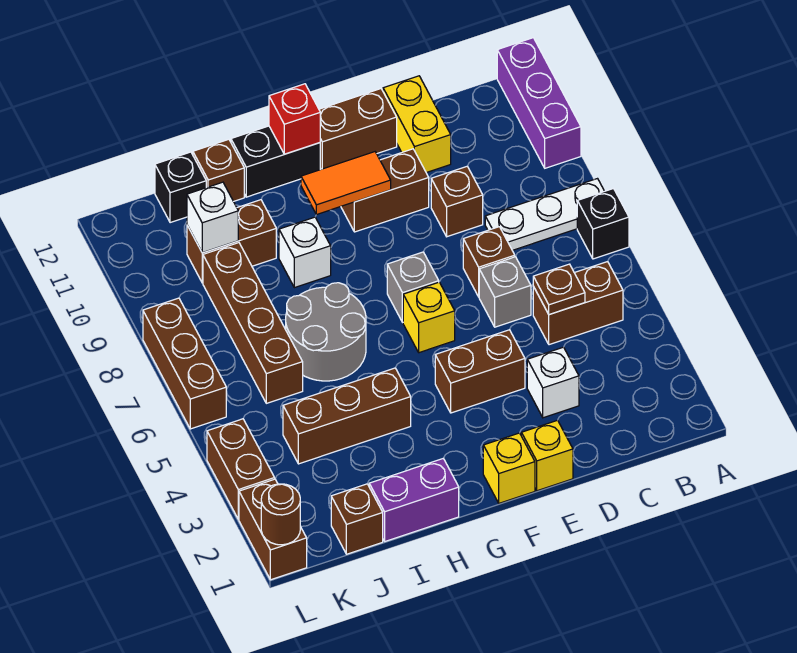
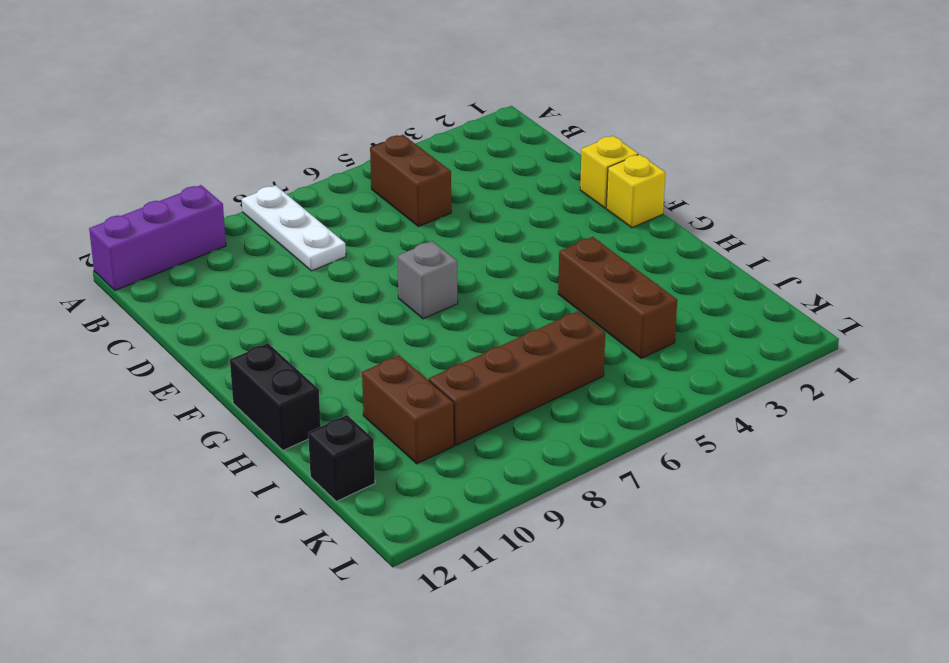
none -> black 1x1 brick [577,189,629,259]
none -> white 1x1 brick [527,347,579,418]
none -> grey 1x1 brick [479,257,531,327]
none -> brown 1x1 brick [463,227,515,297]

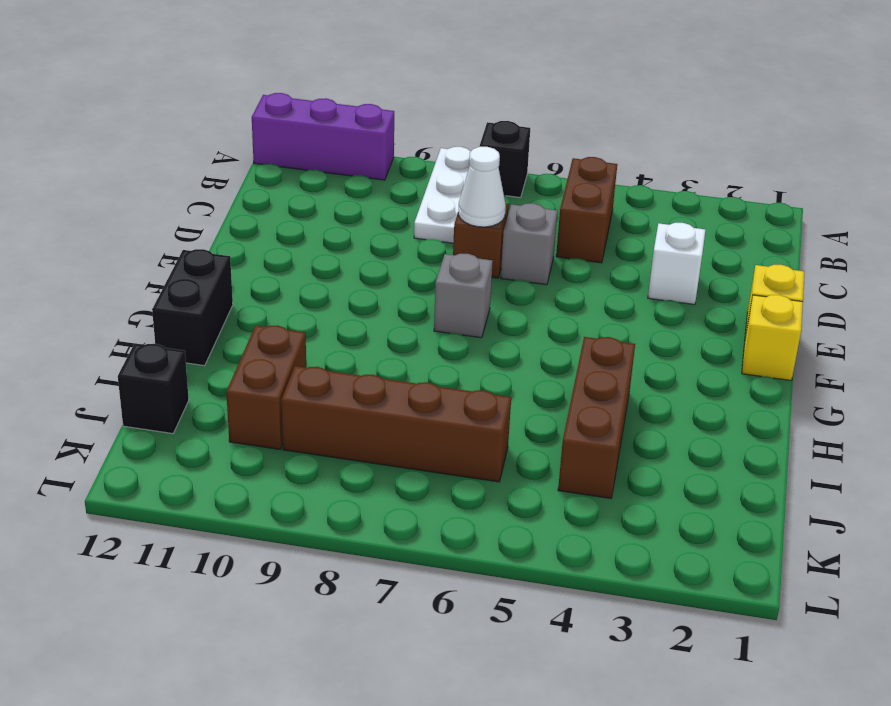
white 1x1 cone [458,147,506,227] -> none
none -> brown 1x1 brick [431,166,483,237]
none -> yellow 1x2 brick [383,76,451,173]
none -> brown 1x2 brick [435,330,525,413]
none -> brown 1x2 brick [341,149,429,232]

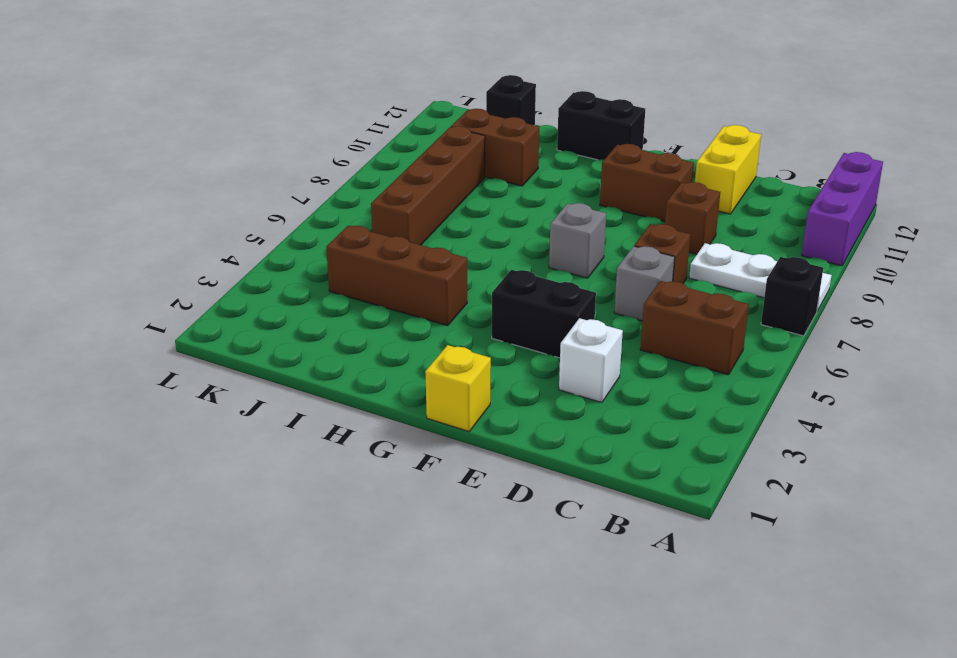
black 1x2 brick [492,270,596,358] -> brown 1x2 brick [435,330,525,413]
none -> yellow 1x1 brick [521,420,573,491]
none -> brown 1x2 brick [319,89,397,169]
none -> yellow 1x1 brick [403,282,455,353]
none -> purple 1x2 brick [369,458,459,541]

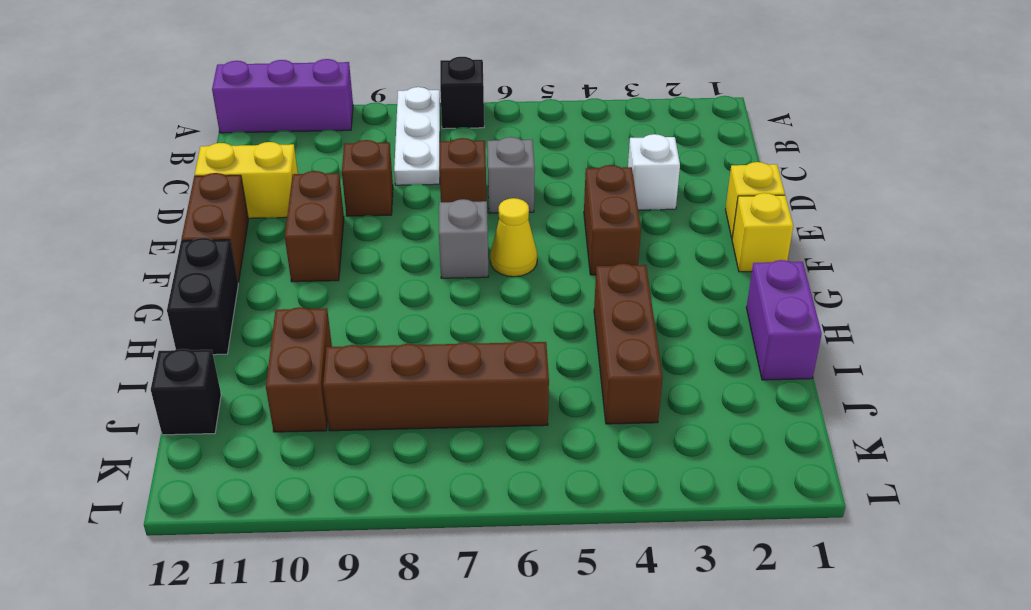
yellow 1x1 cone [490,198,537,277] -> yellow 1x1 brick [403,282,455,353]
none -> brown 1x2 brick [533,262,623,345]
none -> grey 2x2 round brick [286,283,366,381]
none -> white 1x1 brick [279,217,331,288]
none -> brown 1x1 brick [193,139,244,201]

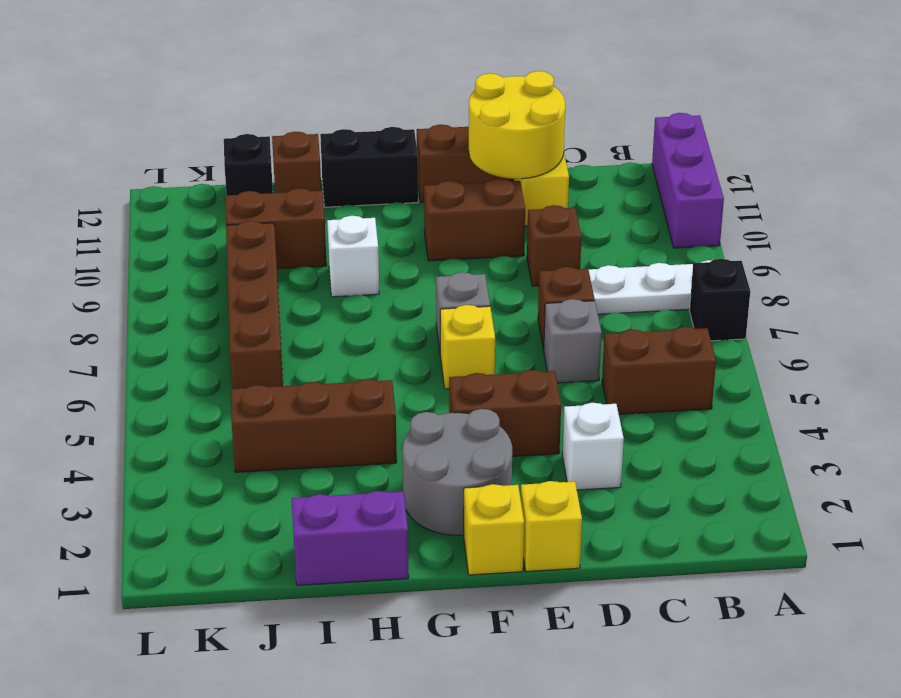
yellow 2x2 round brick [469,71,565,179] -> none
grey 2x2 round brick [402,409,512,535] -> grey 2x2 round brick moved to [286,283,366,381]
none -> brown 1x1 brick [331,484,383,554]
none -> brown 1x2 brick [239,479,307,580]
none -> brown 1x2 brick [207,419,275,519]
none -> brown 1x3 brick [143,298,226,429]

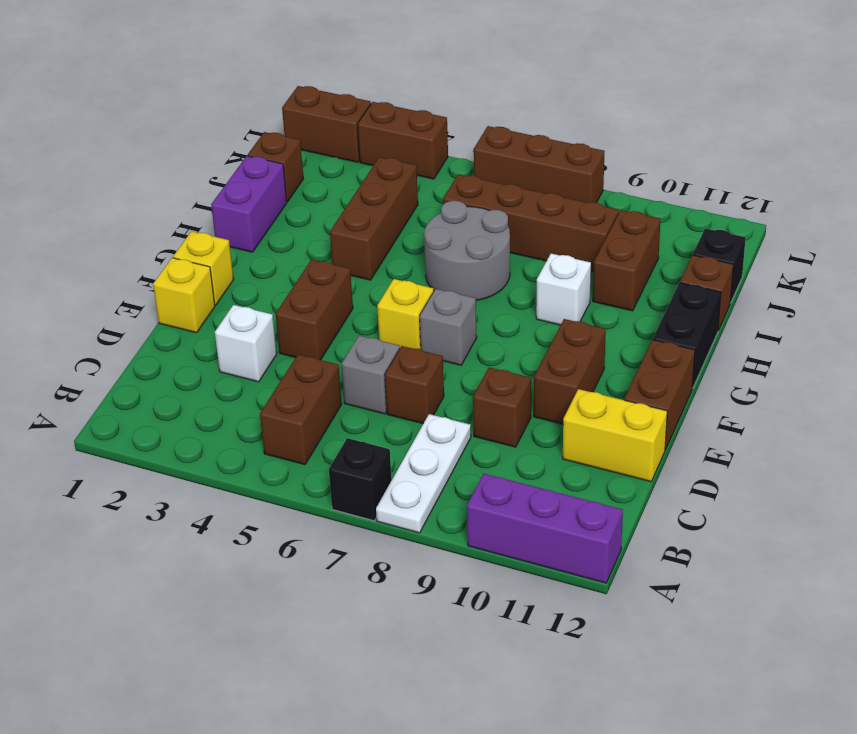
none -> brown 1x1 plate [533,264,585,315]
none -> orange 1x2 tile [301,152,391,215]
none -> red 1x1 brick [269,84,320,154]
none -> white 1x1 brick [187,182,238,253]

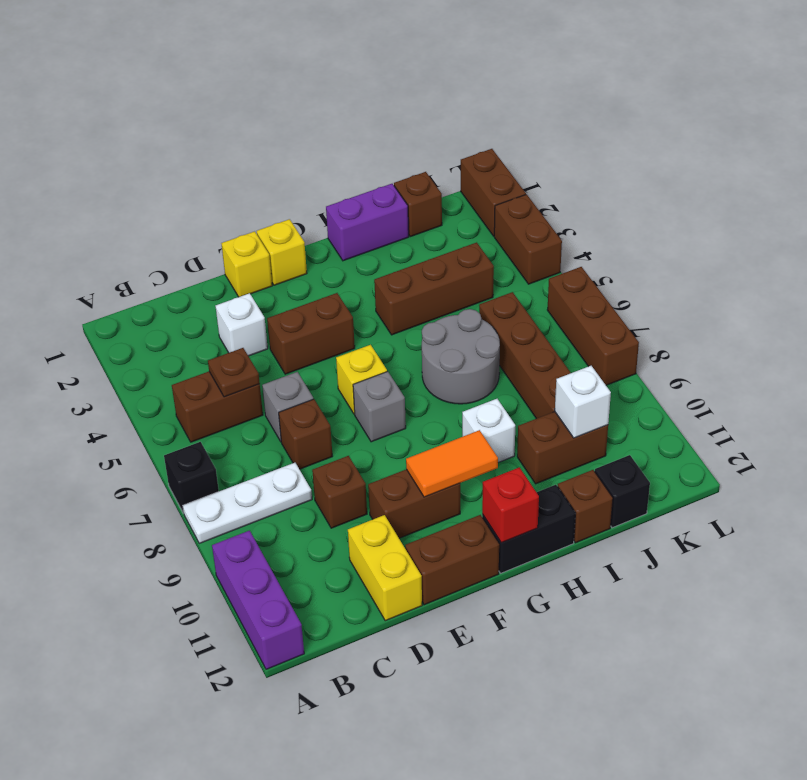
none -> brown 1x1 round brick [261,484,300,545]

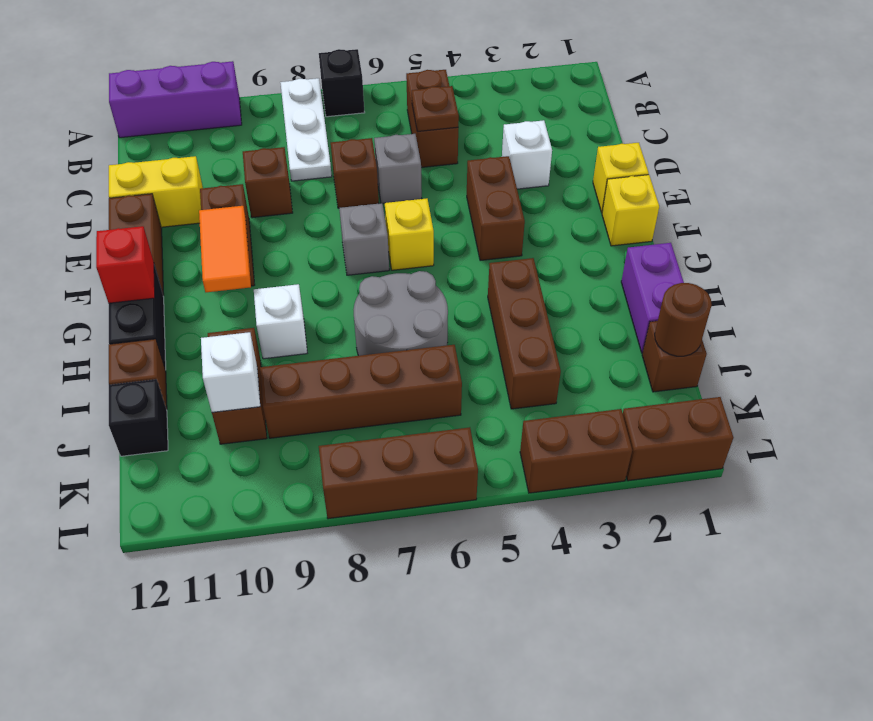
brown 1x1 round brick [655,283,712,356] -> brown 1x1 round brick moved to [261,484,300,545]

